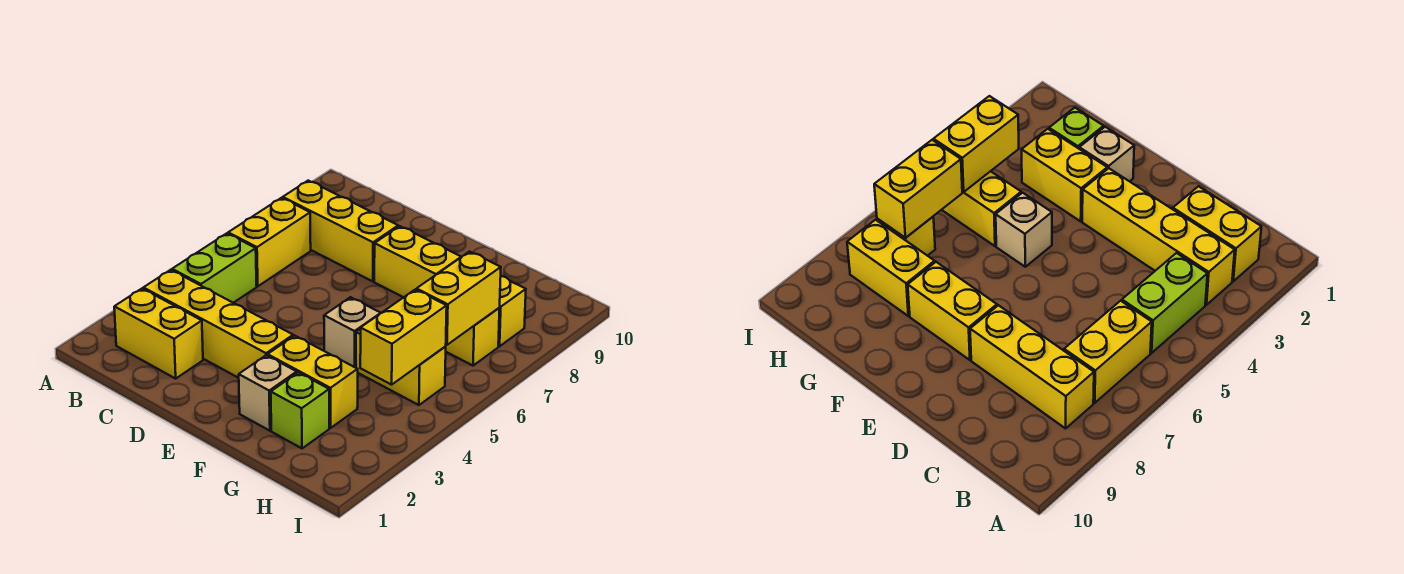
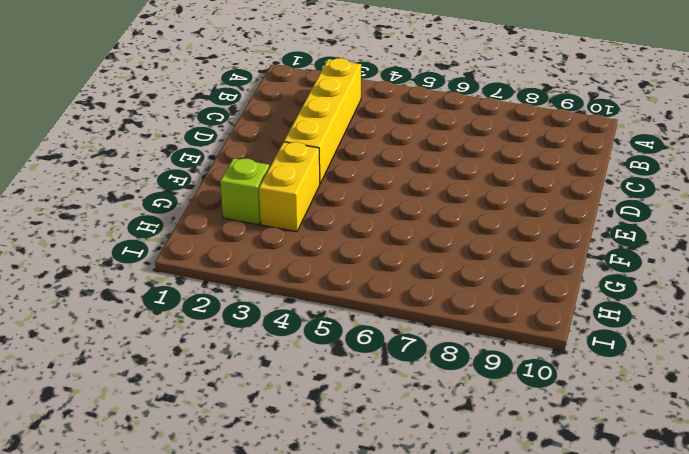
none -> yellow 1x2 brick [114,289,203,379]
none -> lime 1x2 brick [172,233,257,303]
none -> yellow 1x2 brick [228,198,311,286]

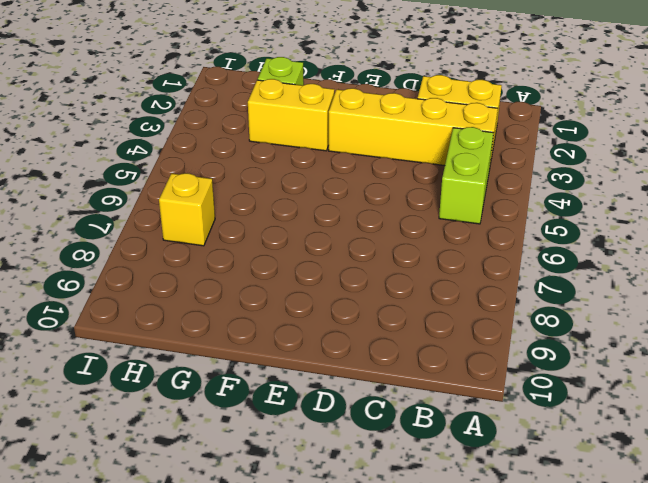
none -> yellow 1x2 brick [228,198,311,286]
none -> yellow 1x3 brick [283,181,398,281]
none -> yellow 1x2 brick [374,226,461,297]

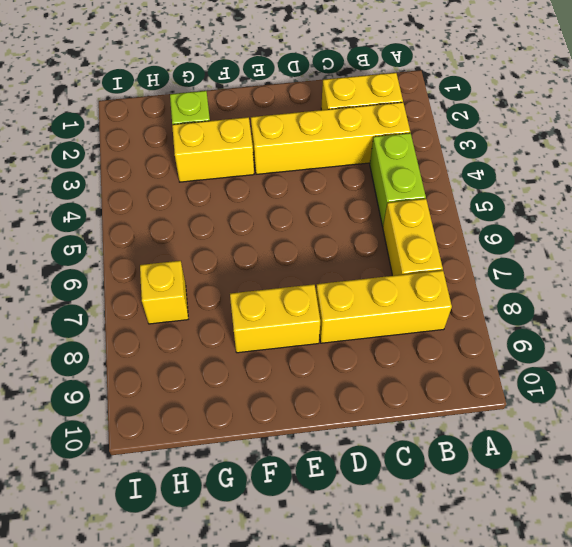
none -> tan 1x1 brick [239,355,297,431]
none -> tan 1x1 brick [324,297,380,368]
none -> yellow 1x2 brick [356,329,446,405]

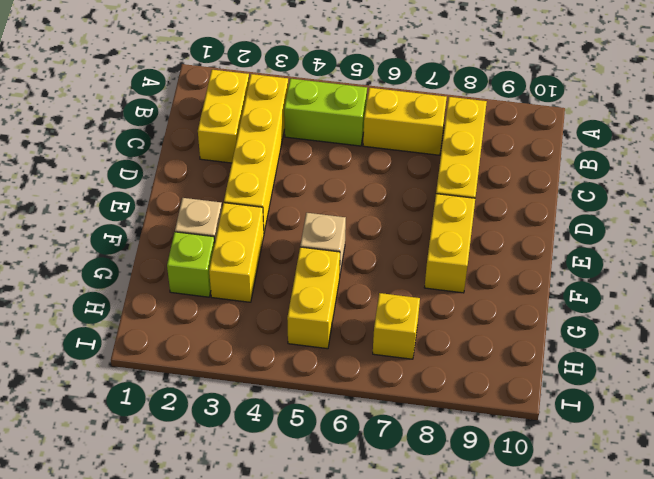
none -> yellow 1x2 brick [498,276,526,346]
none -> yellow 1x2 brick [360,289,447,385]
none -> yellow 1x2 brick [417,252,501,345]

